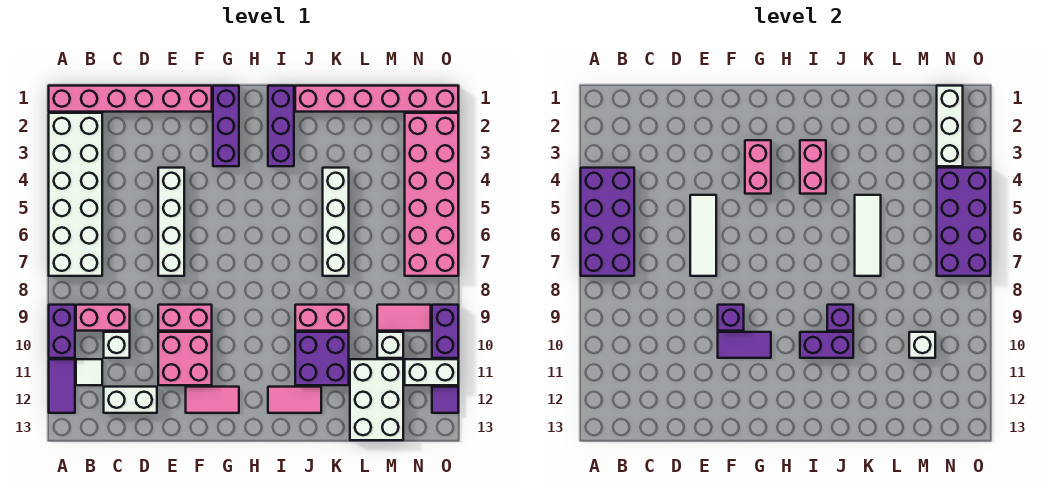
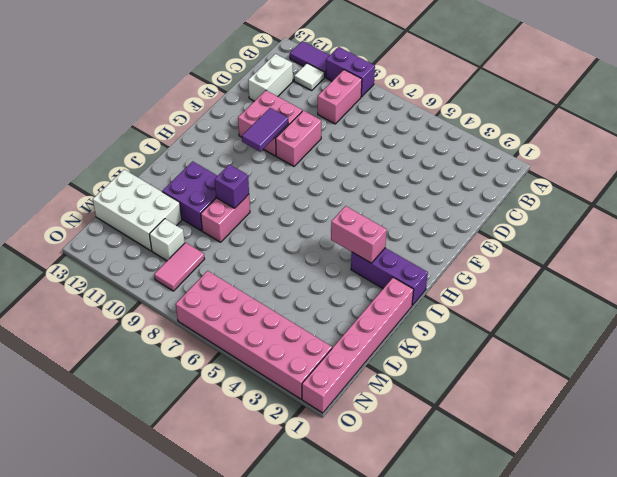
none -> pink 1x6 brick [49,86,212,112]
none -> white 2x6 brick [49,113,102,276]
none -> white 1x1 brick [104,332,130,358]
none -> white 1x4 brick [158,168,184,276]

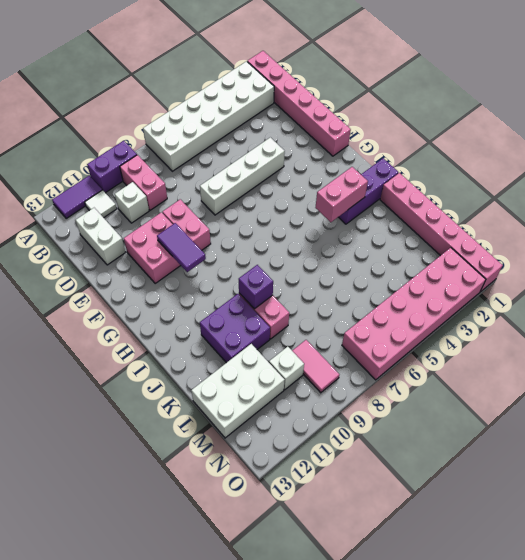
none -> pink 1x2 tile [186,387,239,413]
none -> purple 1x3 brick [213,86,239,166]
none -> pink 1x2 tile [268,387,321,413]
none -> white 1x4 brick [323,168,349,276]

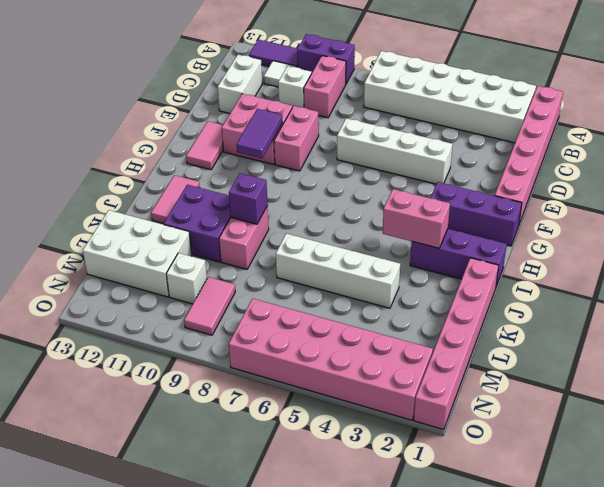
none -> white 1x2 brick [405,359,458,385]
none -> purple 1x2 brick [432,305,458,358]
none -> purple 1x1 tile [432,387,458,413]
none -> purple 2x4 brick [581,168,634,276]

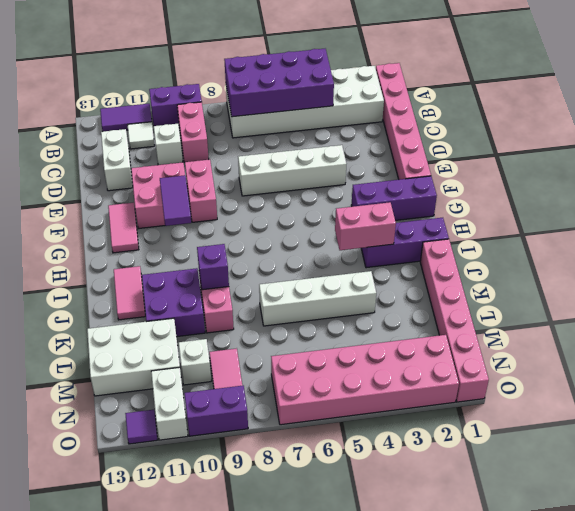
none -> white 1x3 tile [690,195,716,276]
none -> purple 1x1 brick [718,305,744,331]
none -> pink 1x2 brick [745,140,771,194]
none -> purple 1x2 brick [800,332,853,358]

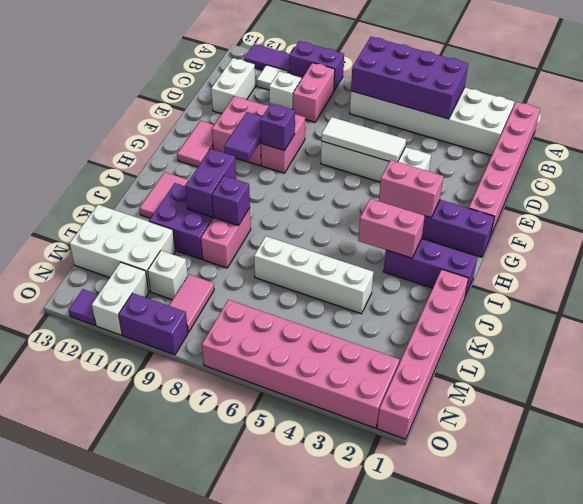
none -> white 1x3 tile [855,195,881,276]
none -> white 1x1 brick [909,332,935,358]
none -> white 1x3 brick [937,86,963,166]
none -> purple 2x4 brick [937,168,990,276]

